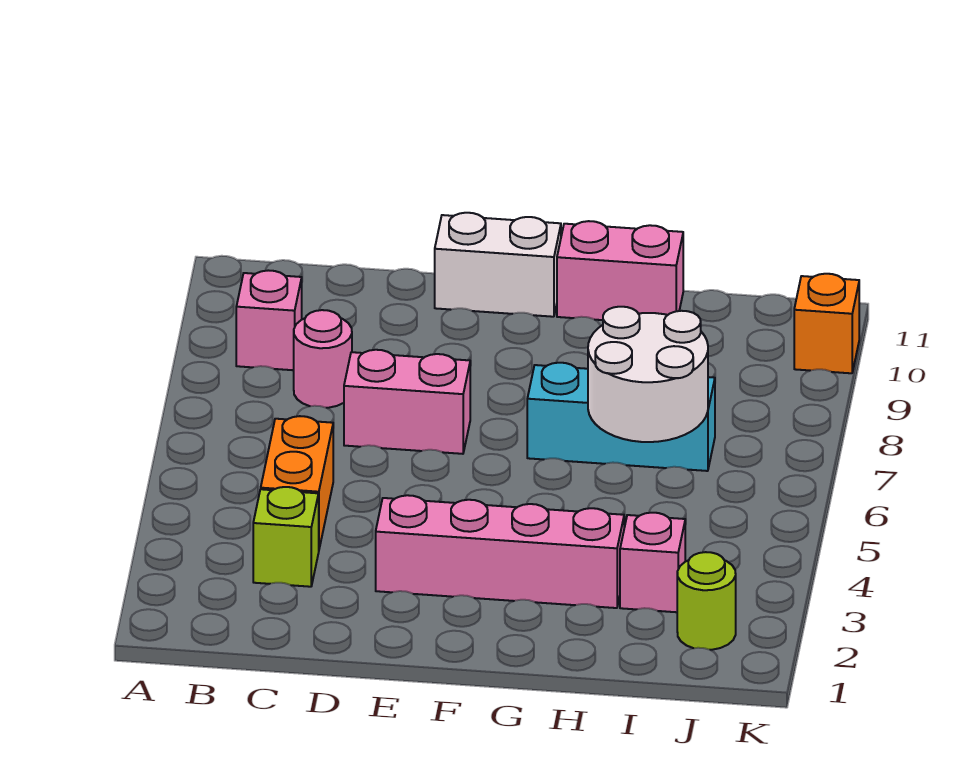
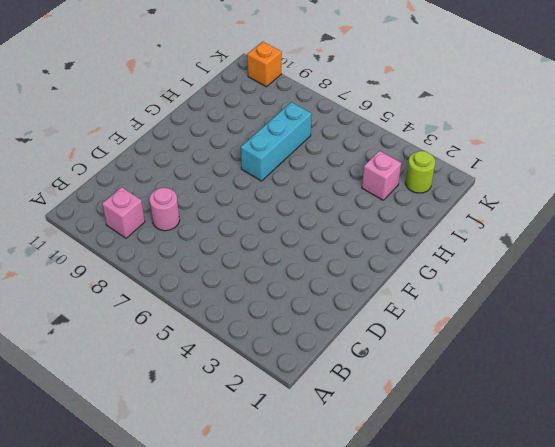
none -> lime 1x1 brick [253,487,319,587]
none -> orange 1x2 brick [261,416,333,548]
none -> pink 1x2 brick [344,350,470,454]

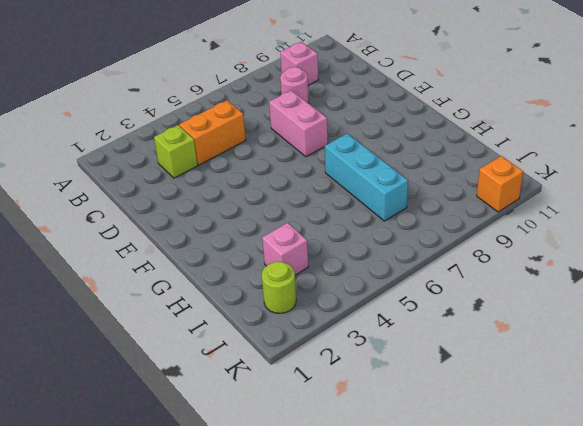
none -> pink 1x4 brick [376,495,624,608]
none -> white 1x2 brick [435,213,561,317]
none -> pink 1x2 brick [557,221,683,320]

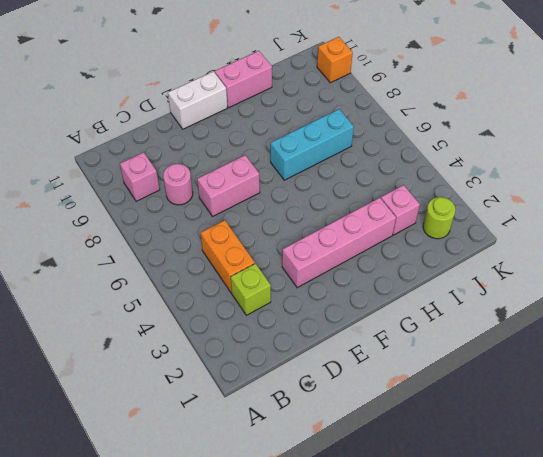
none -> white 2x2 round brick [588,307,708,442]

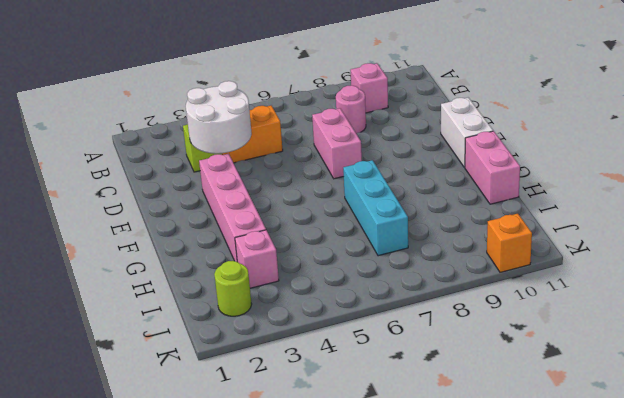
white 2x2 round brick [186,81,252,154] -> white 2x2 round brick moved to [588,307,708,442]

